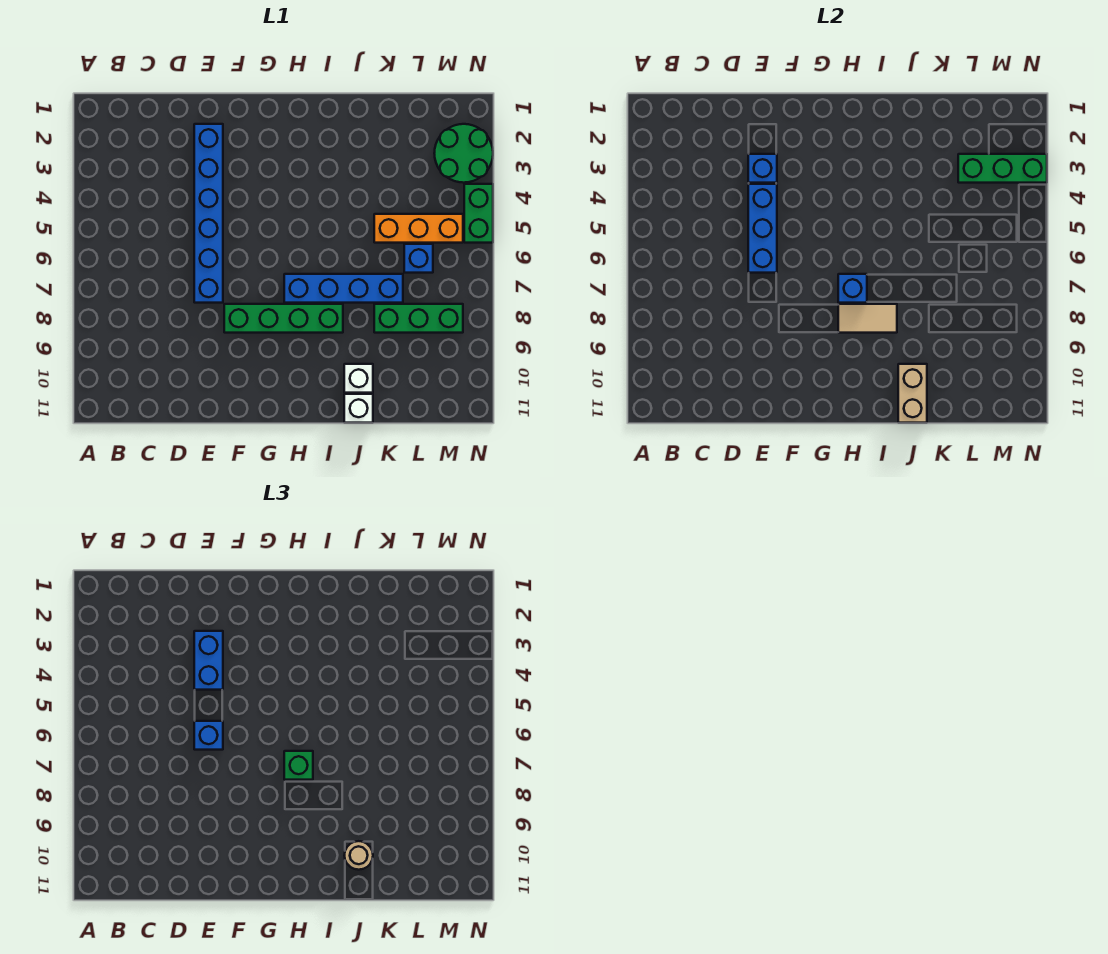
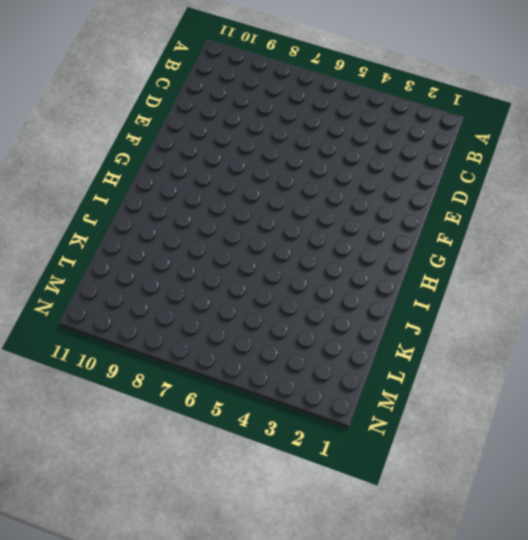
none -> blue 1x6 brick [194,124,223,303]
none -> green 1x4 brick [224,304,343,333]
none -> blue 1x4 brick [284,274,403,303]

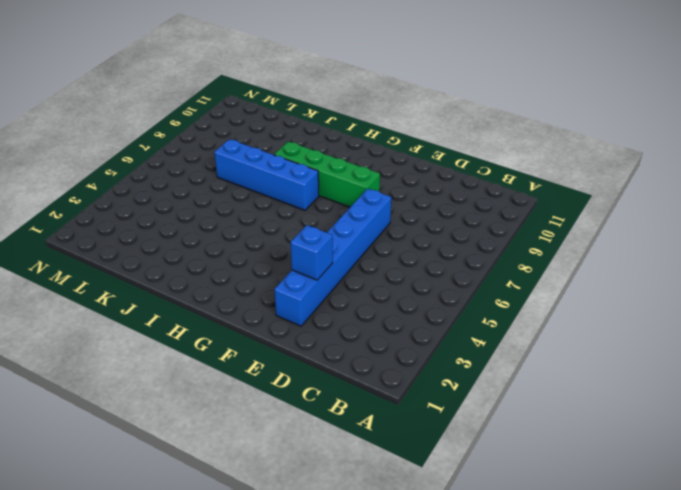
none -> white 1x1 brick [344,364,373,393]
none -> white 1x1 brick [344,394,373,423]
none -> orange 1x3 brick [374,214,463,243]

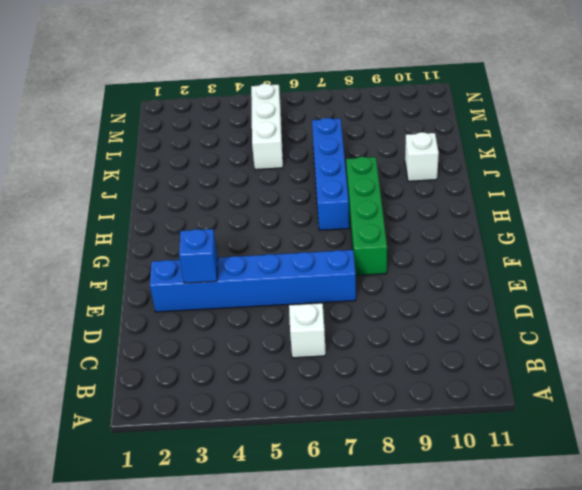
white 1x1 brick [289,303,326,358] -> white 1x1 brick moved to [344,394,373,423]
white 1x3 brick [251,84,283,170] -> orange 1x3 brick [374,214,463,243]
none -> green 1x3 brick [374,304,463,333]
none -> blue 1x1 brick [404,244,433,273]
none -> green 2x2 round brick [434,124,493,183]

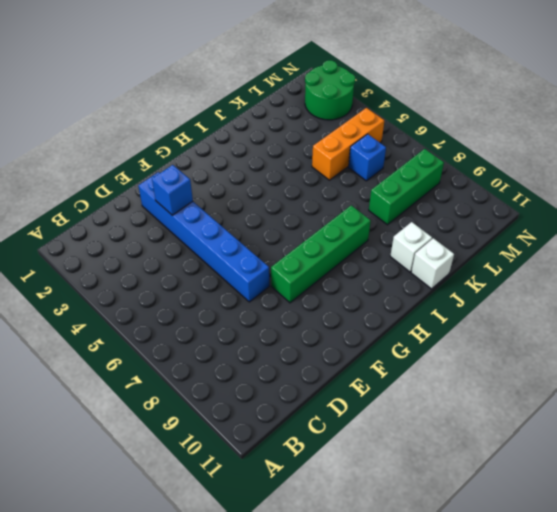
none -> blue 1x4 brick [284,274,403,303]
none -> green 1x2 brick [464,184,493,243]
none -> blue 1x3 brick [748,184,777,273]

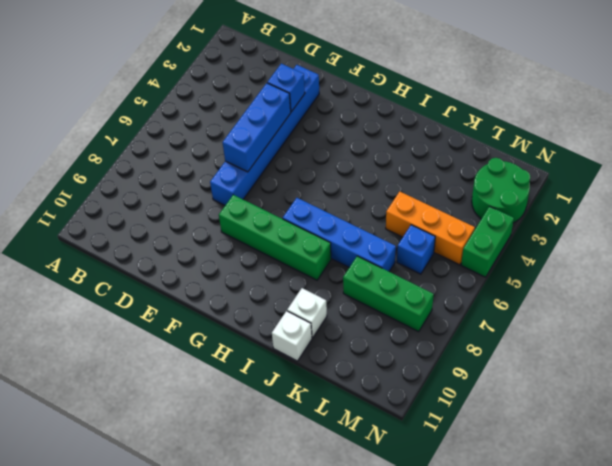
none -> blue 1x1 brick [838,274,867,303]
none -> tan 1x2 tile [838,304,897,333]
none -> tan 1x2 brick [898,364,927,423]

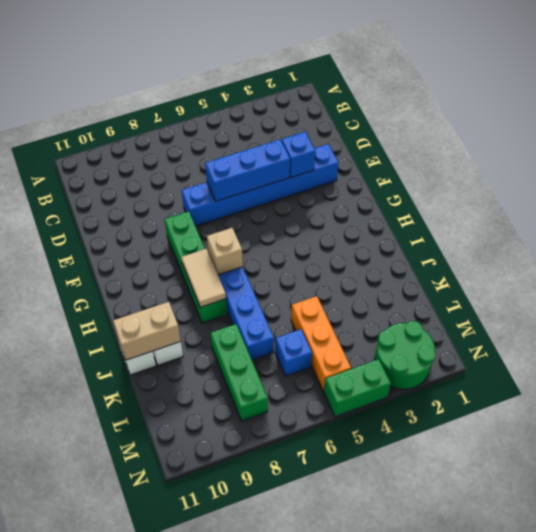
tan 1x1 brick [207,228,243,275] -> blue 1x1 brick [838,274,867,303]
none -> green 1x3 brick [958,154,1047,183]
none -> blue 1x2 brick [194,631,223,690]
none -> blue 1x1 brick [194,721,223,750]

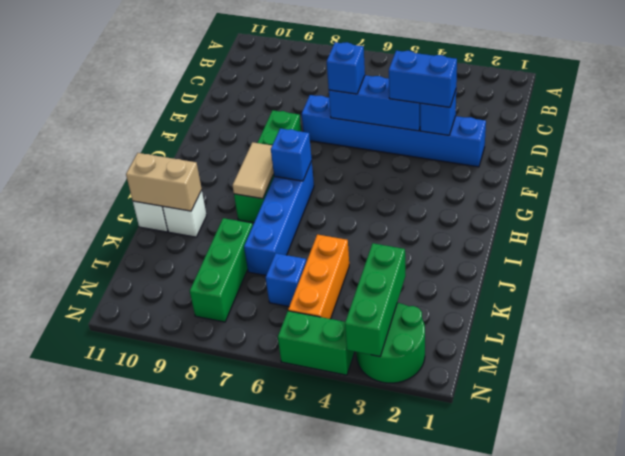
none -> green 1x1 brick [284,751,313,780]
none -> tan 1x1 round brick [344,841,373,870]

